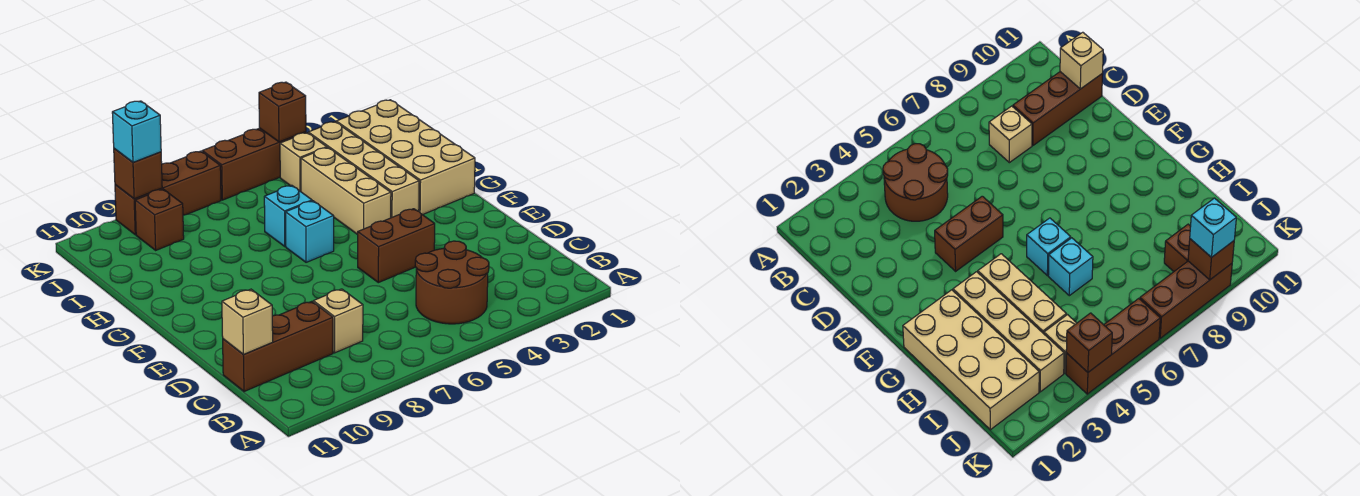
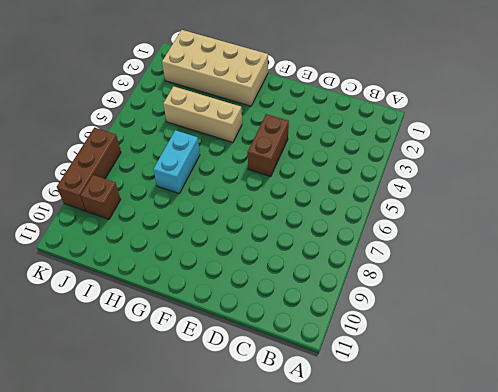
cyan 1x2 brick [153,130,200,193] -> cyan 1x1 brick [264,185,312,247]
none -> brown 2x2 round brick [415,241,489,324]
none -> tan 1x1 brick [313,289,363,353]
none -> brown 1x3 brick [223,301,333,392]

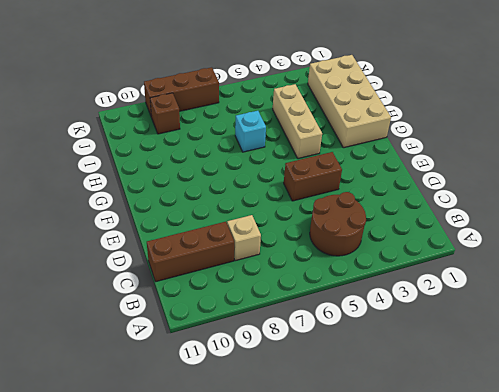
none -> tan 1x4 brick [308,122,419,218]
none -> cyan 1x1 brick [286,201,334,262]
none -> tan 1x1 brick [280,133,327,192]

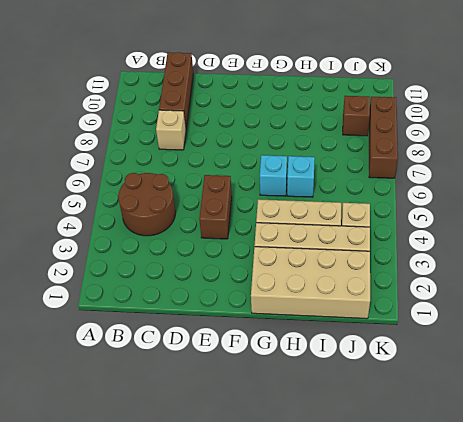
none -> brown 1x3 brick [202,128,306,200]
none -> tan 1x1 brick [222,289,273,355]
none -> brown 1x1 brick [259,82,306,142]

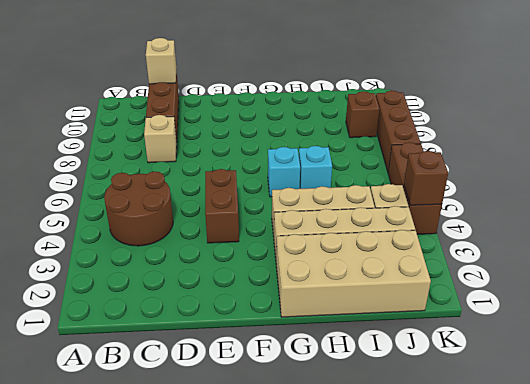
none -> brown 1x1 brick [114,149,162,199]
none -> cyan 1x1 brick [112,101,161,162]

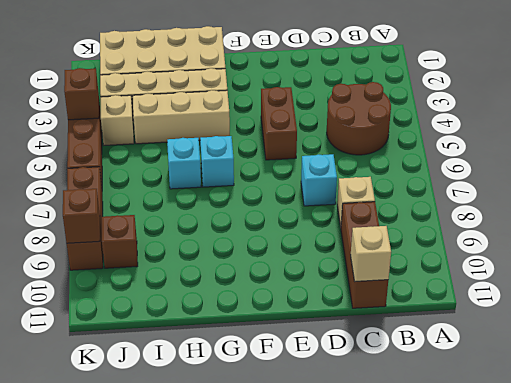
cyan 1x1 brick [301,154,337,206] -> cyan 1x1 brick moved to [112,101,161,162]

